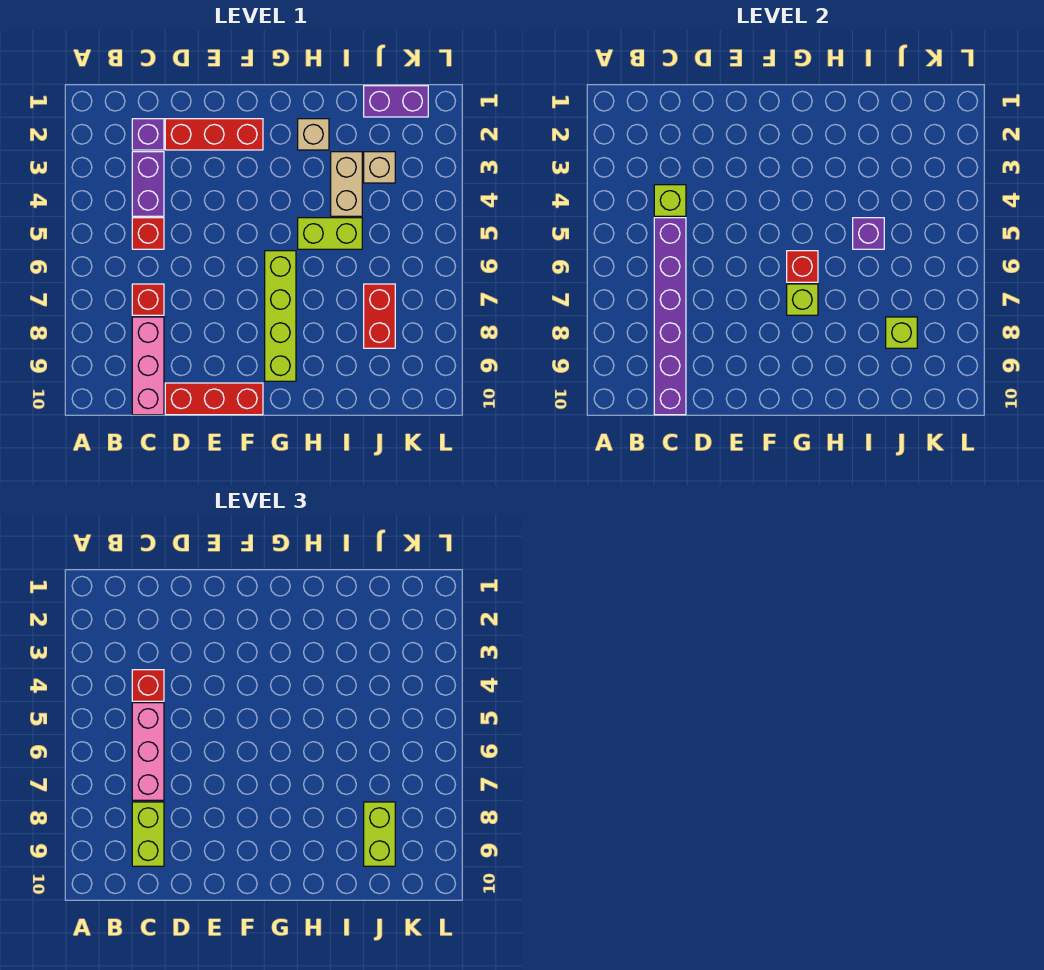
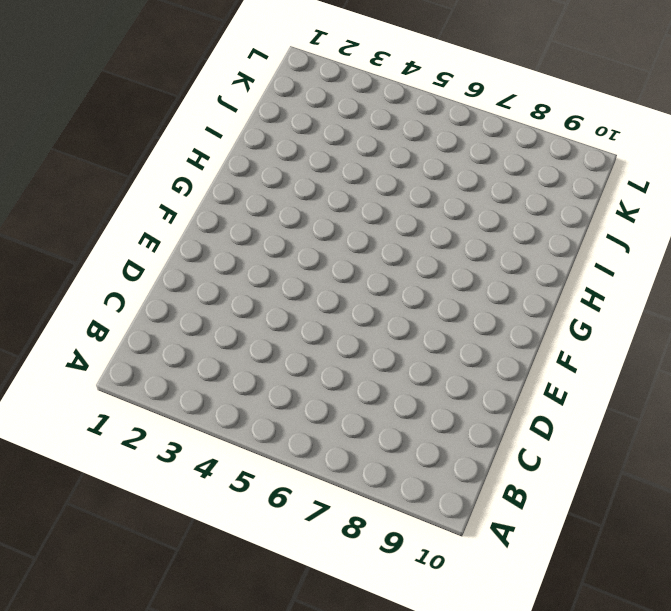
none -> purple 1x1 brick [132,119,164,150]
none -> purple 1x2 brick [132,152,164,216]
none -> red 1x1 brick [132,218,164,249]

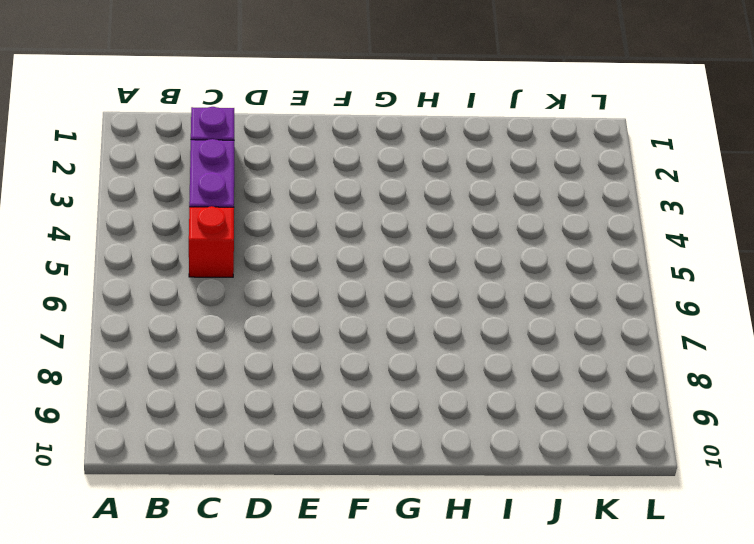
none -> red 1x1 brick [132,284,164,315]
none -> pink 1x3 brick [132,317,164,415]
none -> red 1x3 brick [165,119,263,150]

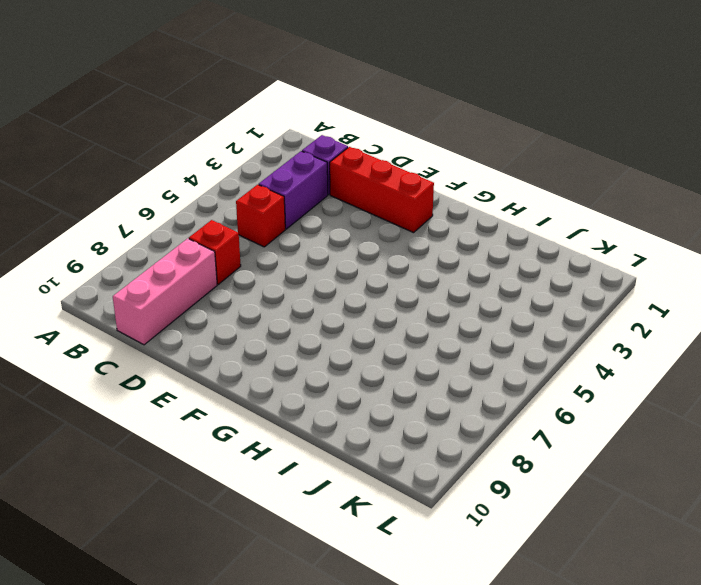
none -> red 1x3 brick [165,383,263,415]
none -> lime 1x4 brick [265,251,296,381]
none -> tan 1x1 brick [298,119,329,150]

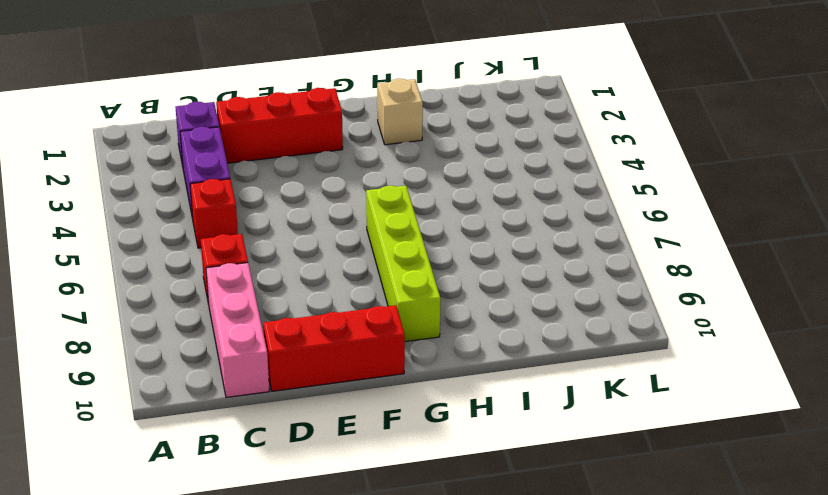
none -> lime 1x2 brick [298,218,362,249]
none -> tan 1x2 brick [331,152,362,216]
none -> purple 1x2 brick [364,86,428,117]

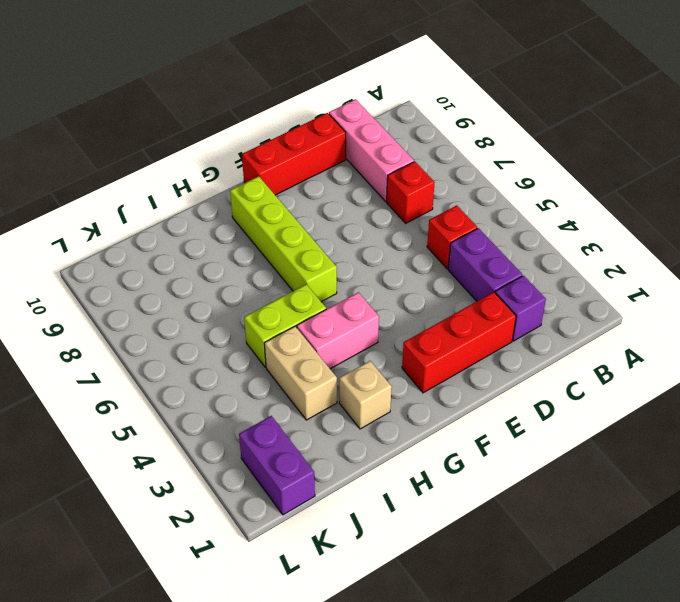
pink 1x2 brick [297,292,379,369] -> none
purple 1x2 brick [239,416,315,515] -> purple 1x2 brick turned to [364,86,428,117]
none -> tan 1x1 brick [364,152,395,183]
none -> red 1x2 brick [364,284,395,348]
none -> lime 1x1 brick [654,185,686,216]

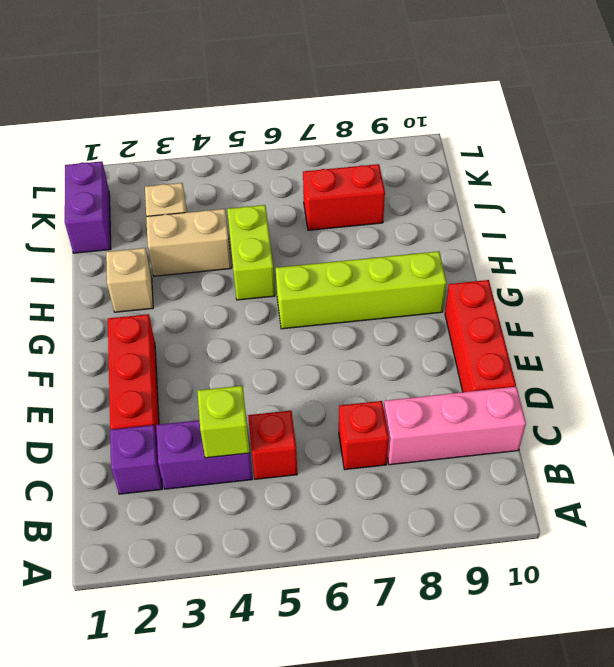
none -> purple 1x6 brick [654,218,686,415]
none -> red 1x1 brick [787,251,818,282]
none -> lime 1x1 brick [787,284,818,315]

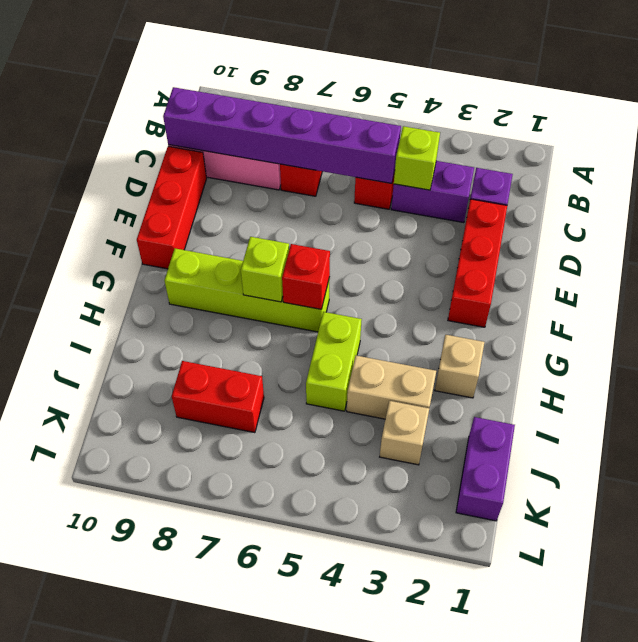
none -> purple 1x1 brick [853,218,884,249]
none -> lime 1x1 brick [886,317,917,348]
none -> red 1x1 brick [132,670,164,701]

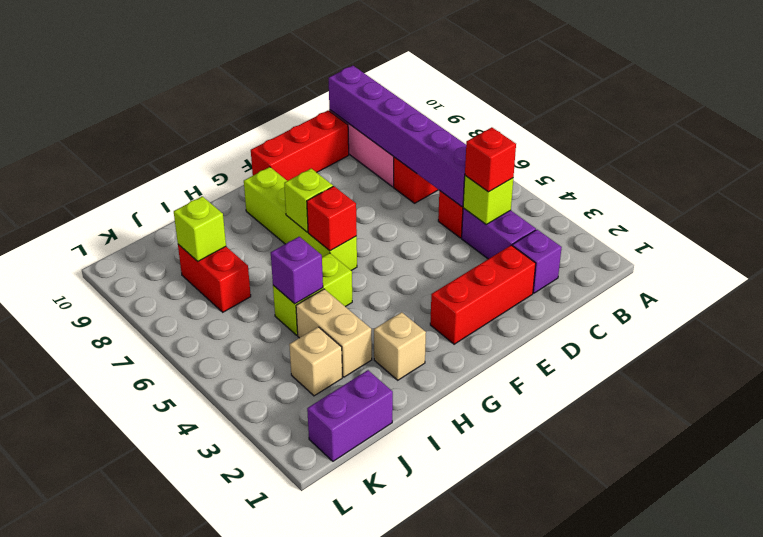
none -> pink 1x3 brick [132,703,164,800]
none -> lime 1x2 brick [132,802,164,866]
none -> lime 1x2 brick [364,802,395,866]

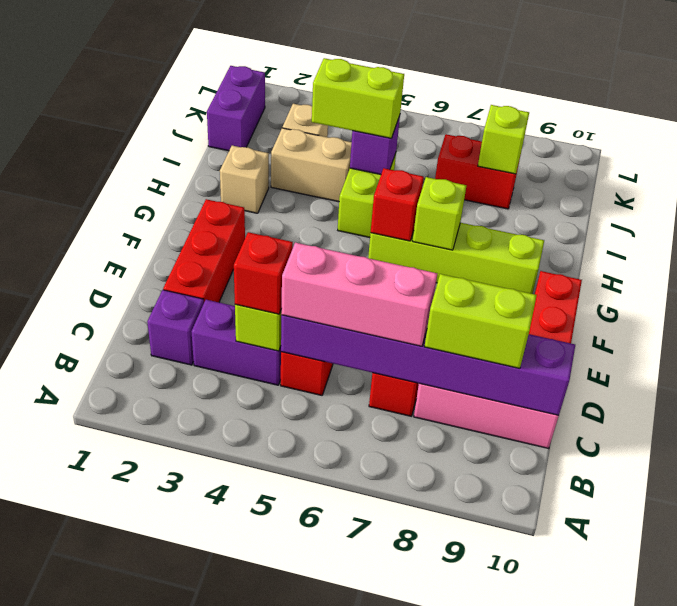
lime 1x2 brick [312,58,404,138] -> lime 1x2 brick moved to [364,802,395,866]

